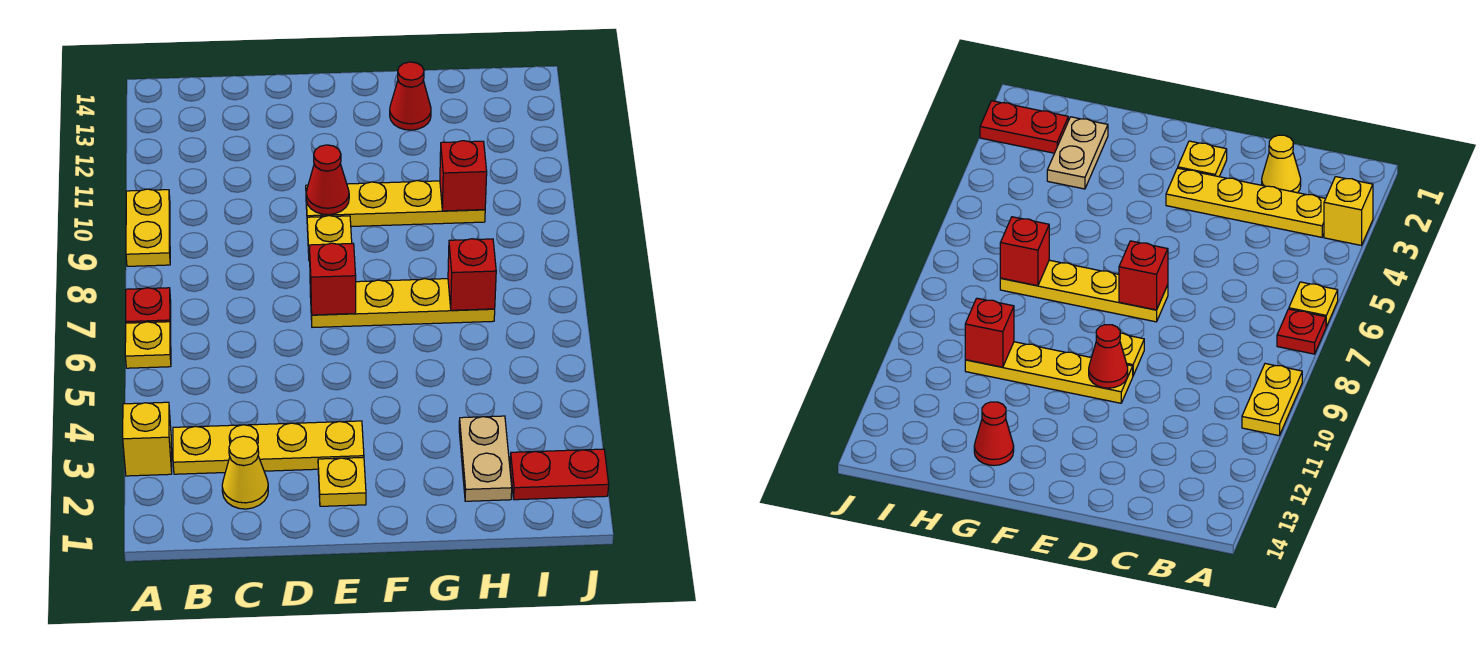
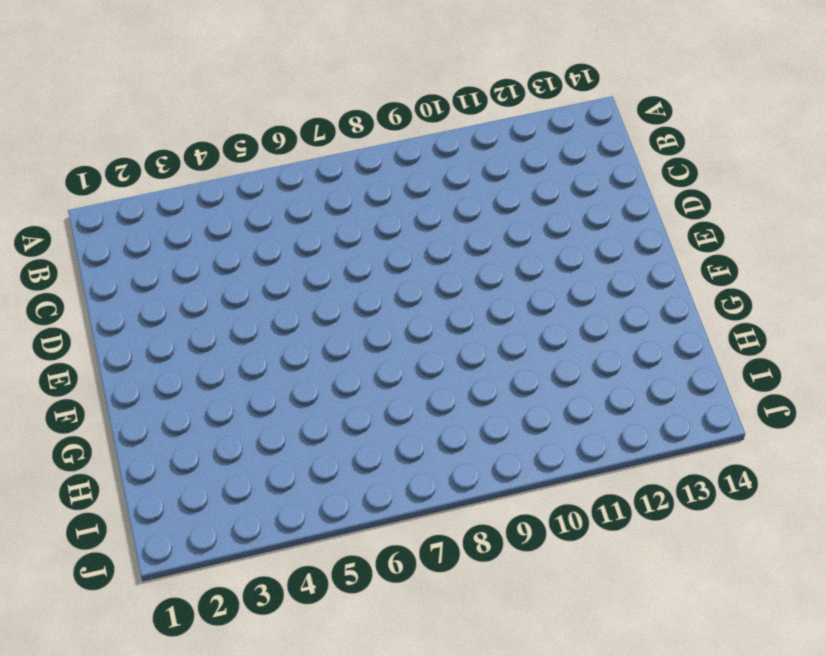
none -> yellow 1x1 brick [123,402,172,476]
none -> yellow 1x1 plate [125,322,171,368]
none -> red 1x1 plate [126,288,171,330]

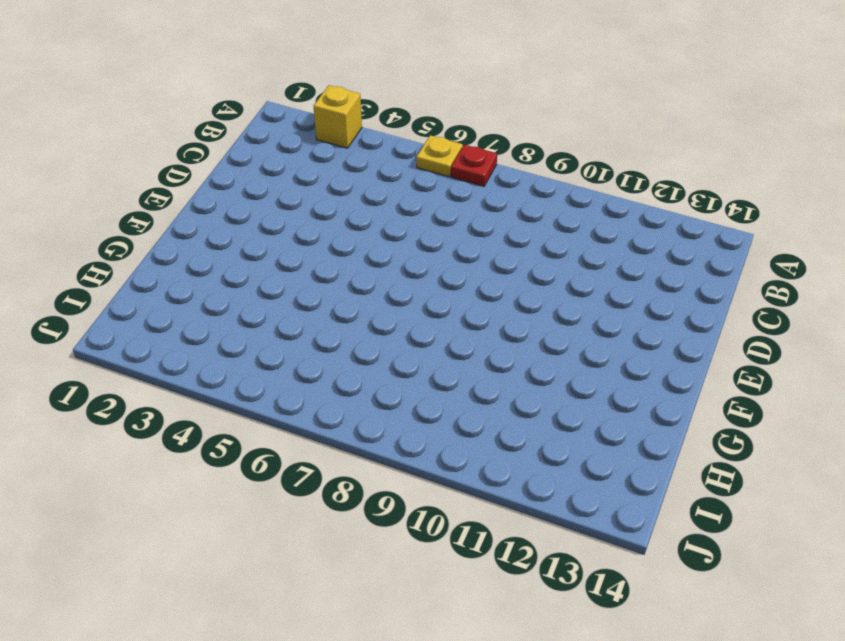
none -> yellow 1x2 plate [126,189,170,266]
none -> yellow 1x4 plate [173,421,364,474]
none -> yellow 1x1 cone [222,436,268,509]

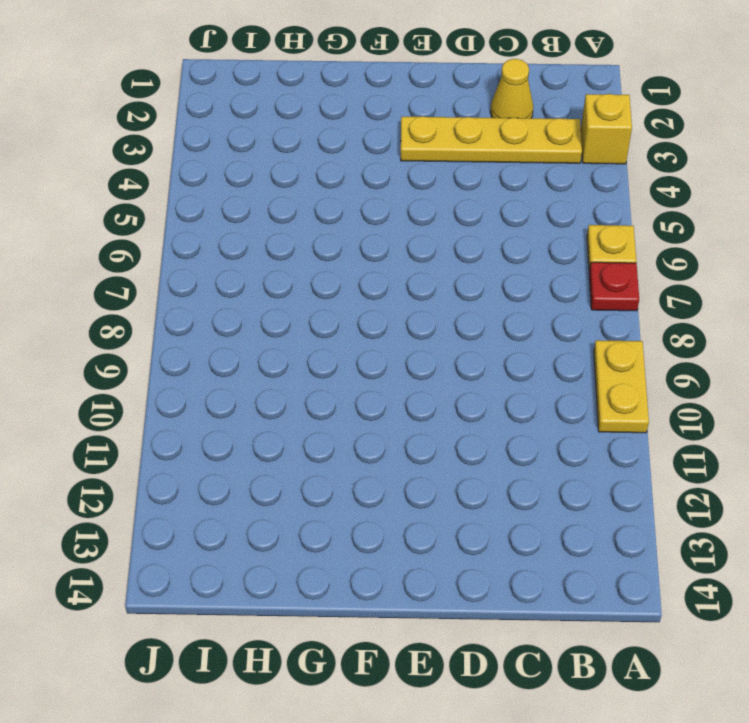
none -> yellow 1x1 plate [318,457,366,506]
none -> yellow 1x4 plate [310,279,495,327]
none -> yellow 1x1 plate [307,216,352,260]

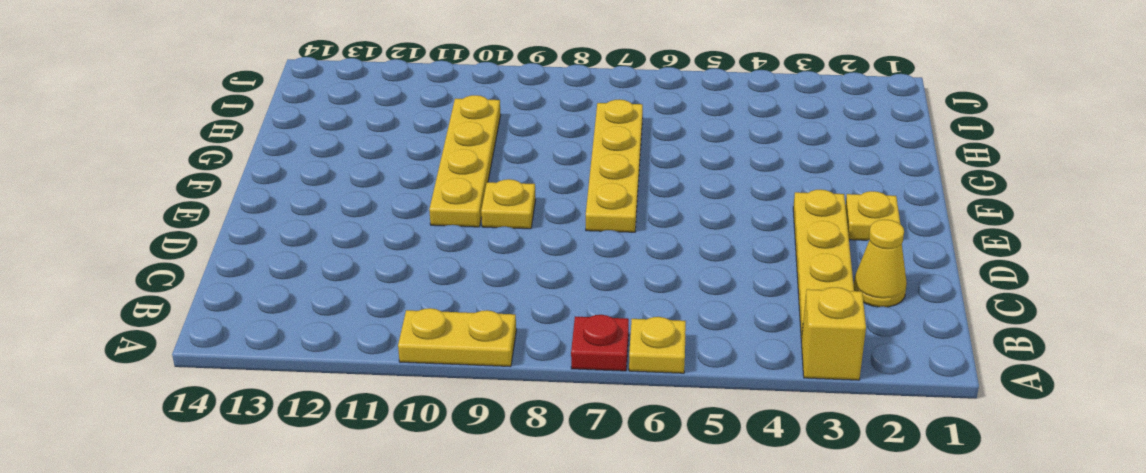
none -> red 1x1 cone [390,62,431,130]
none -> tan 1x2 plate [459,416,512,501]
none -> red 1x2 plate [510,449,609,500]

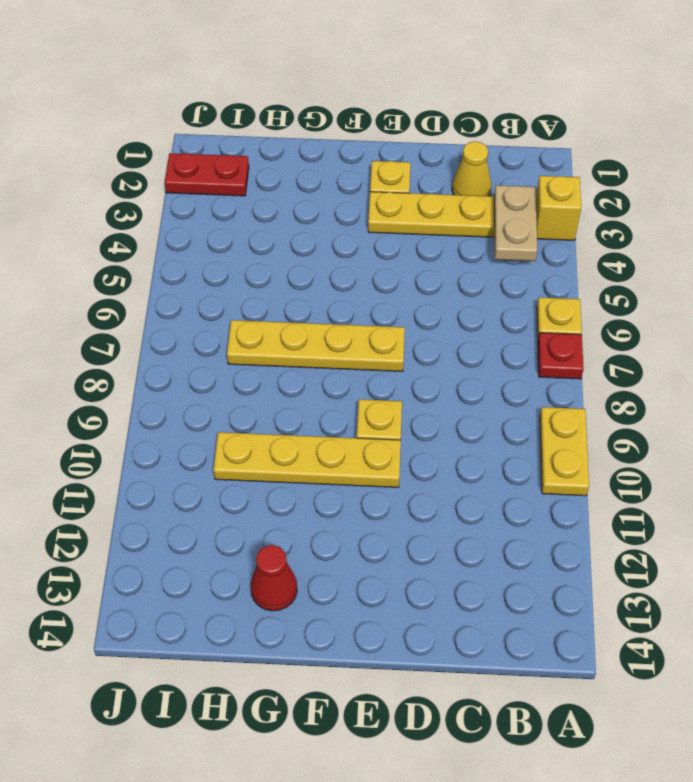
tan 1x2 plate [494,185,537,261] -> tan 1x2 plate moved to [459,416,512,501]
none -> red 1x1 brick [309,243,356,315]
none -> red 1x1 cone [306,145,349,215]
none -> red 1x1 brick [448,239,496,310]

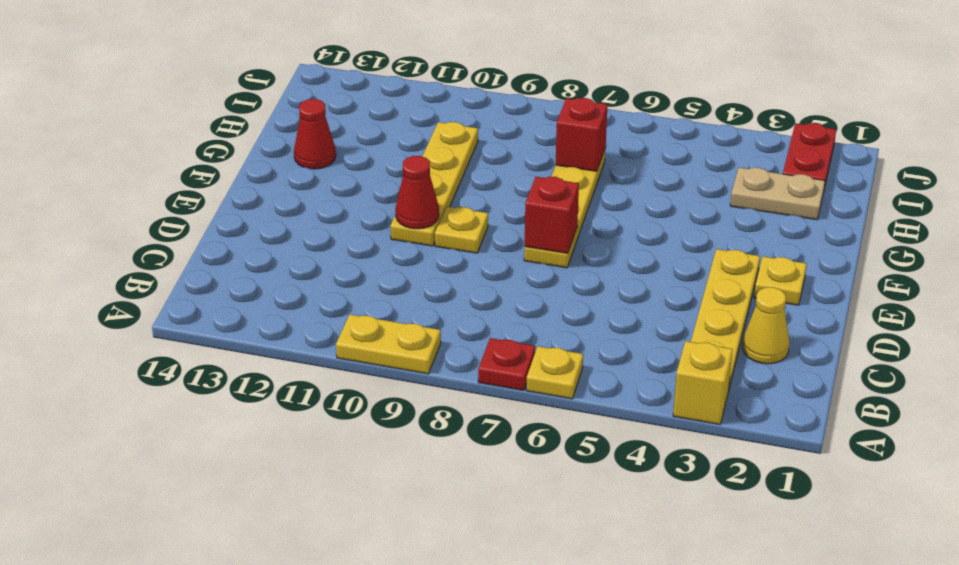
none -> red 1x1 brick [440,141,487,211]

